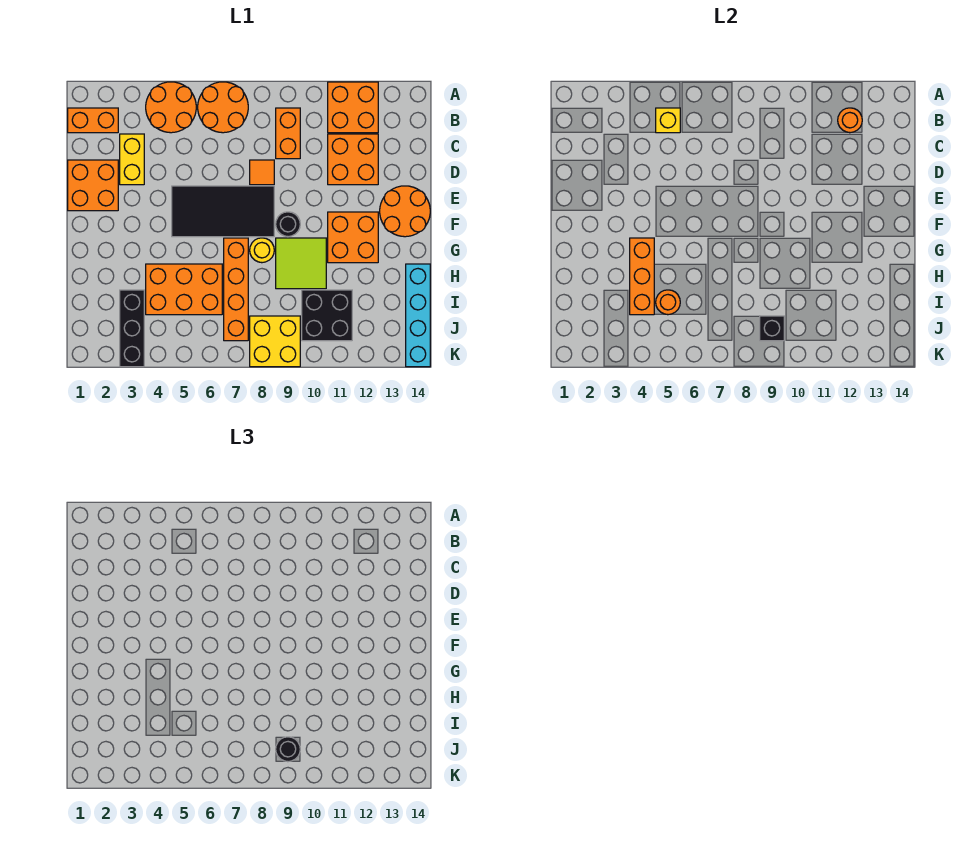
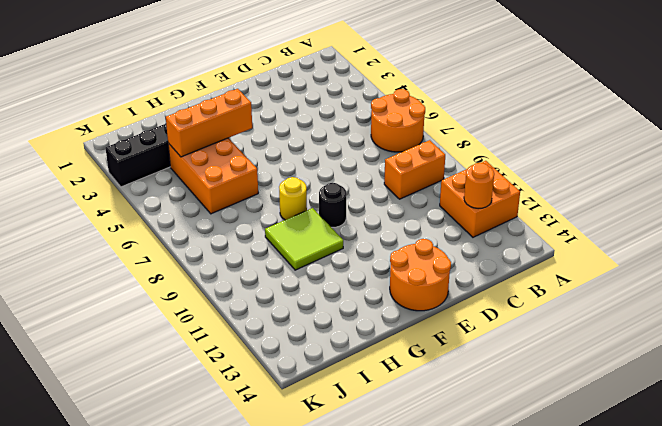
none -> orange 2x2 round brick [146,82,196,133]
none -> orange 1x2 brick [68,108,118,133]
none -> yellow 1x2 brick [120,134,144,185]

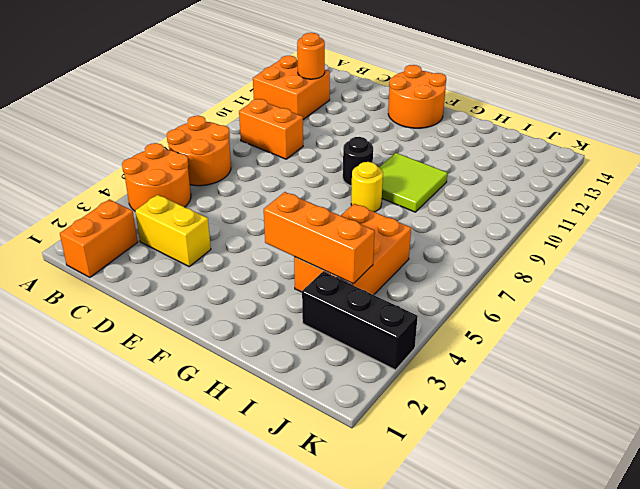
none -> orange 2x2 brick [328,134,378,185]
none -> orange 2x2 brick [68,160,118,211]
none -> orange 1x1 tile [250,160,274,185]

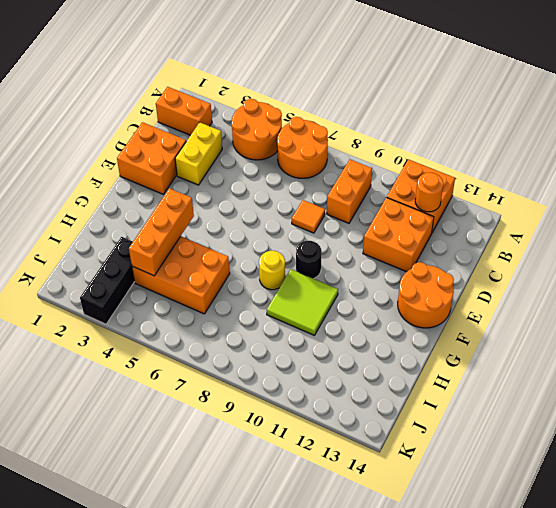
none -> black 2x4 tile [172,186,274,237]
none -> orange 2x2 brick [328,212,378,263]
none -> orange 1x4 brick [224,238,248,341]

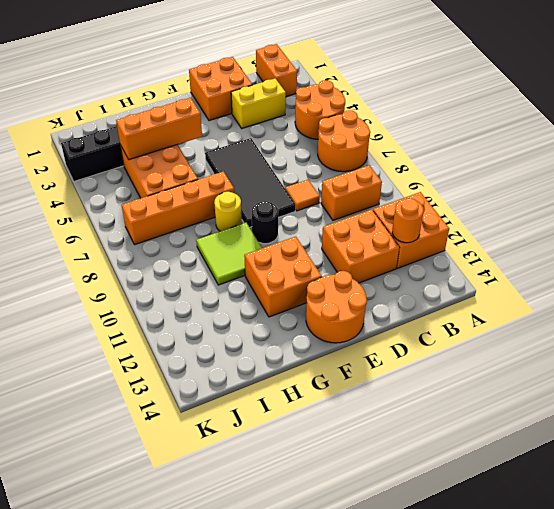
none -> cyan 1x4 brick [406,264,430,367]
none -> black 2x2 brick [302,290,352,341]
none -> yellow 2x2 brick [250,316,300,367]

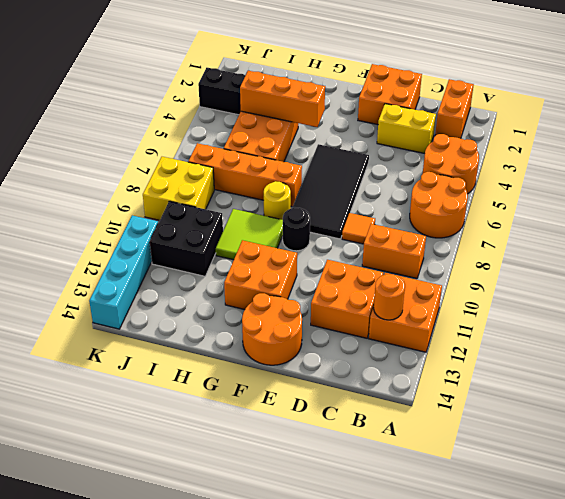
cyan 1x4 brick [89,215,158,329] -> cyan 1x4 brick turned to [406,264,430,367]
none -> yellow 1x1 brick [656,108,680,133]
none -> orange 1x1 round brick [656,290,680,315]
none -> black 1x1 brick [760,316,784,341]

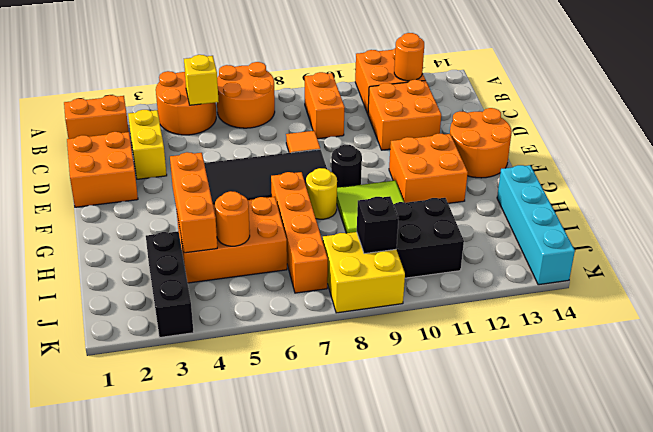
none -> black 1x1 round brick [276,737,300,762]

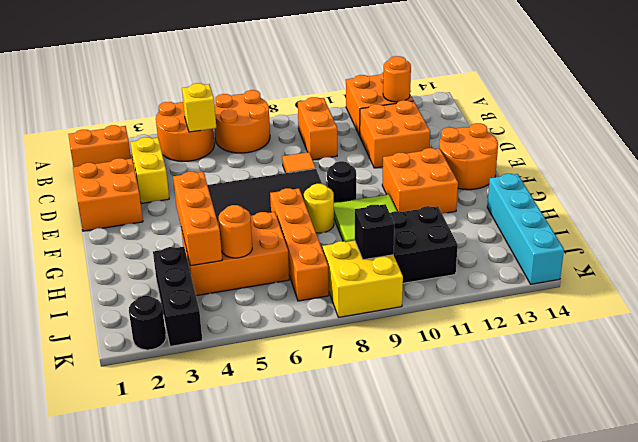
black 1x1 round brick [129,296,166,350] -> black 1x1 round brick moved to [276,737,300,762]

